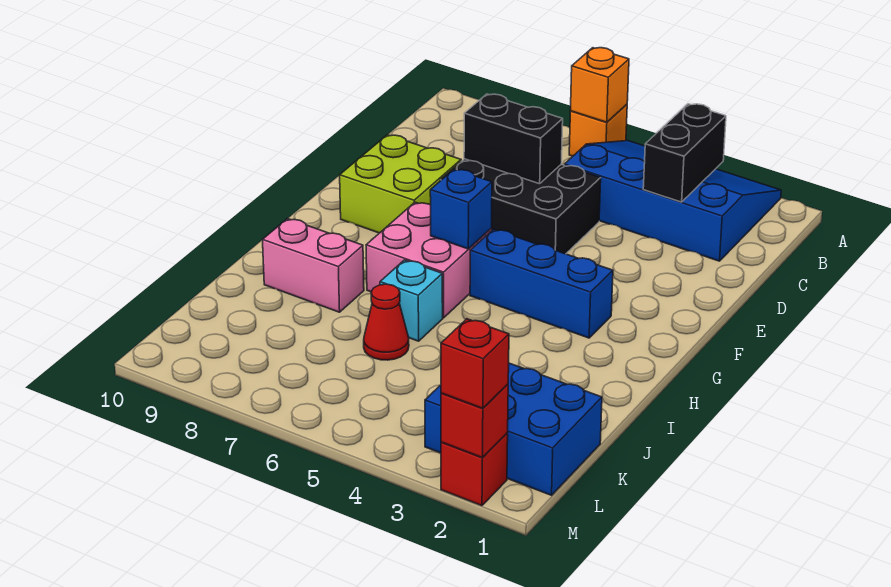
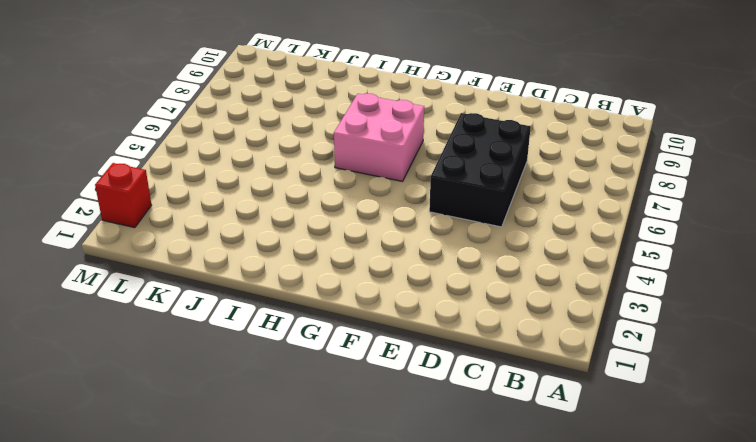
none -> blue 3x4 slope [564,141,781,261]
none -> orange 1x1 brick [569,104,627,156]
none -> lime 2x2 brick [340,135,461,233]

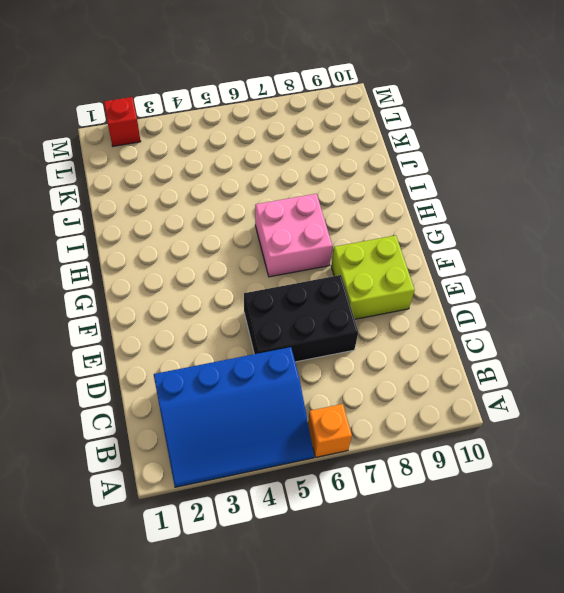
none -> blue 1x3 brick [470,229,613,338]
none -> cyan 1x1 brick [380,260,443,341]
none -> pink 1x2 brick [263,218,364,312]

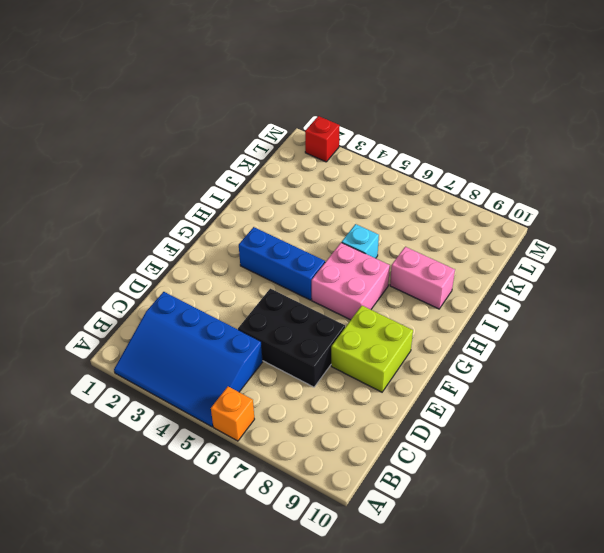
none -> red 1x1 cone [364,284,409,360]
none -> blue 2x3 brick [425,363,602,495]
none -> orange 1x1 brick [570,48,629,122]

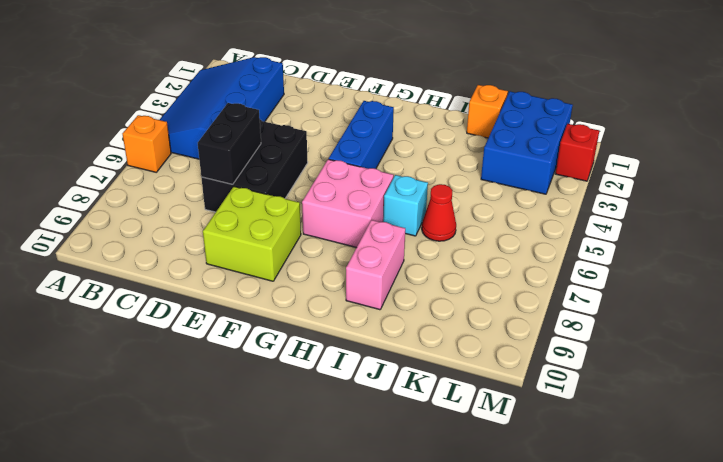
orange 1x1 brick [467,85,508,138] -> orange 1x1 brick moved to [570,48,629,122]
none -> black 1x2 brick [643,104,726,202]
none -> blue 1x1 brick [430,169,492,249]
none -> red 1x1 brick [441,384,508,457]

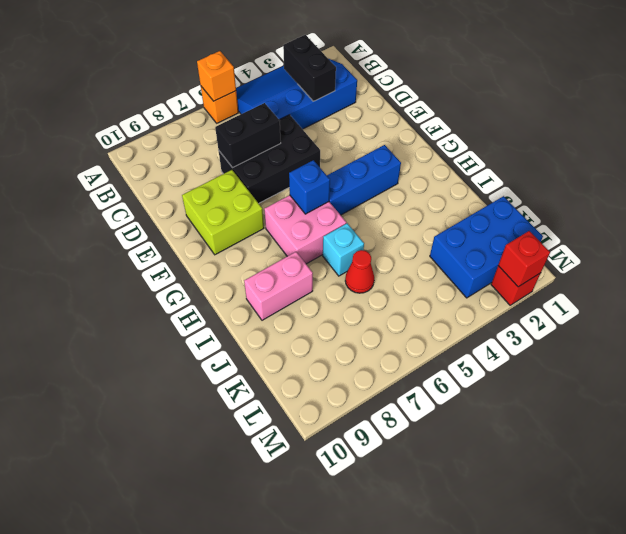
none -> red 1x1 brick [441,319,509,408]

